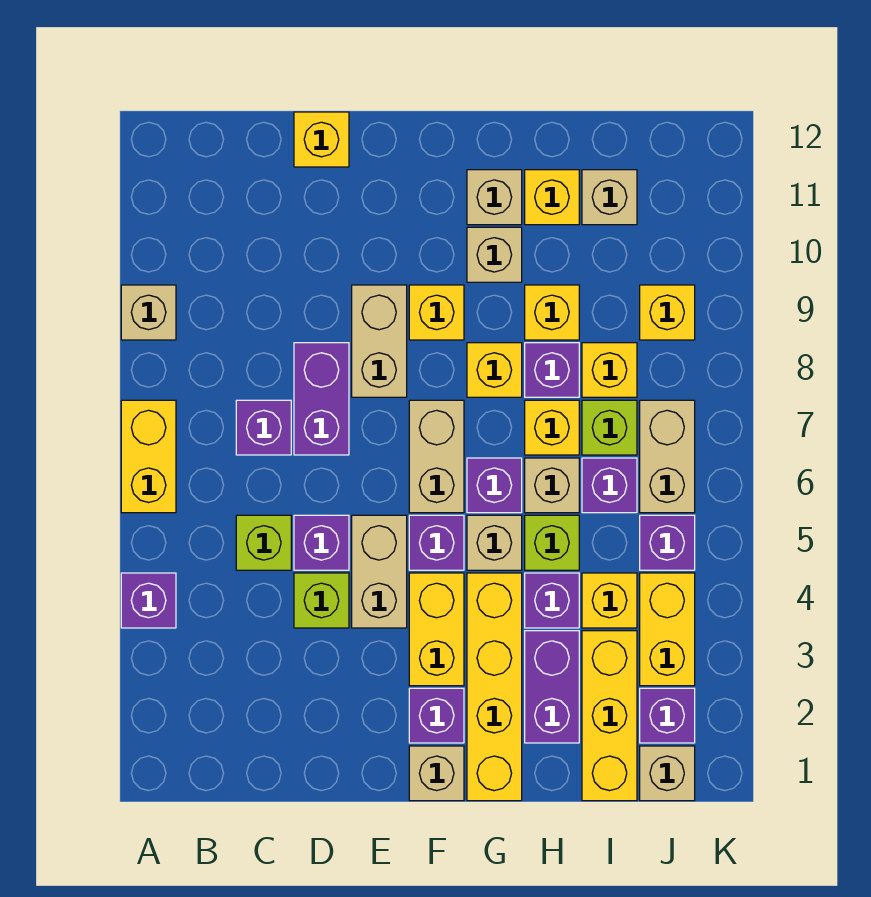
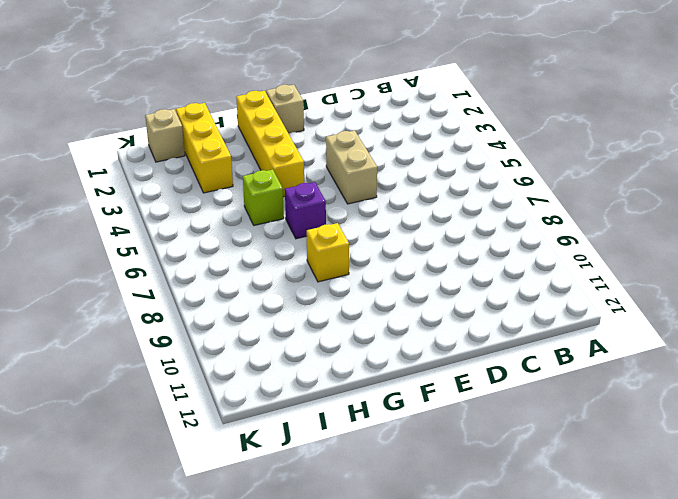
none -> purple 1x1 brick [121,573,176,628]
none -> yellow 1x2 brick [121,400,176,513]
none -> tan 1x1 brick [121,285,176,340]
none -> lime 1x1 brick [236,515,291,570]

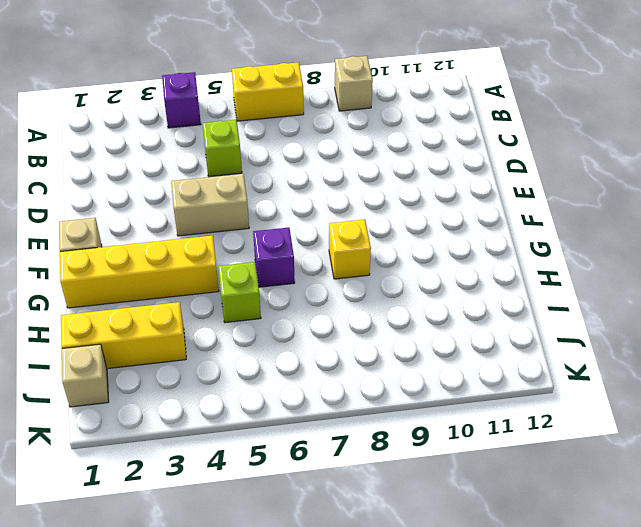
none -> purple 1x1 brick [236,400,291,455]
none -> lime 1x1 brick [294,573,349,628]
none -> purple 1x1 brick [294,515,349,570]
none -> purple 1x2 brick [294,343,349,455]

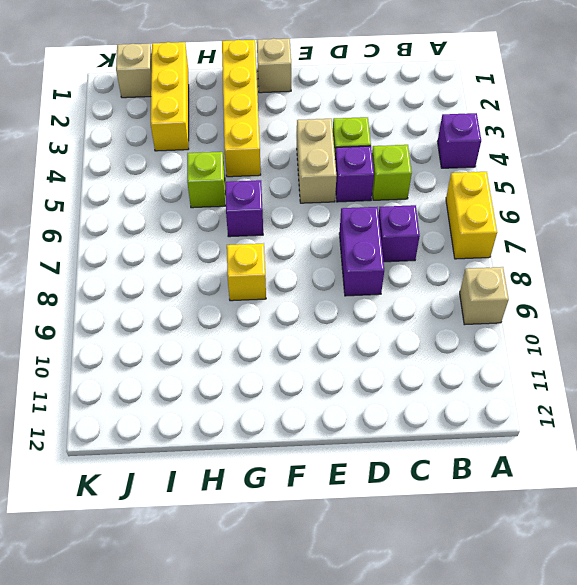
none -> yellow 1x1 brick [294,112,349,167]
none -> tan 1x2 brick [352,285,407,397]
none -> purple 1x1 brick [409,688,464,743]
none -> yellow 1x2 brick [409,573,464,686]

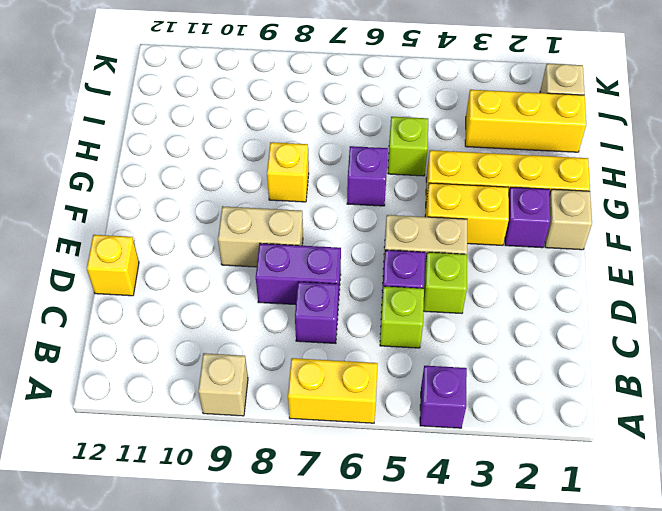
none -> purple 1x1 brick [409,515,464,570]
none -> tan 1x2 brick [409,400,464,513]
none -> yellow 1x1 brick [409,285,464,340]
none -> tan 1x1 brick [467,515,522,570]

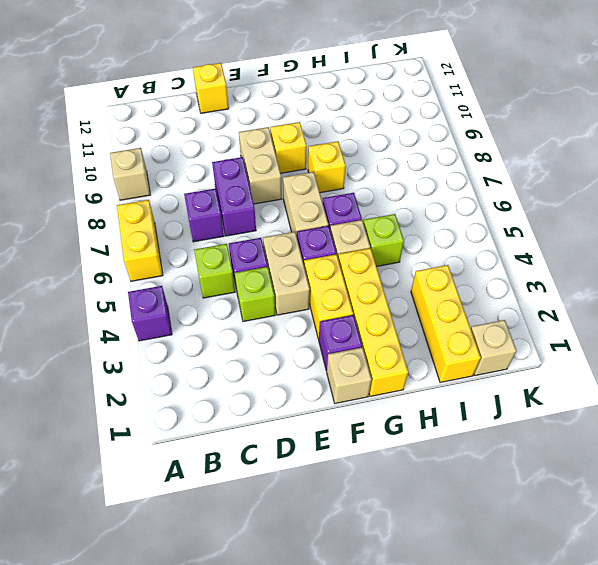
none -> tan 1x1 brick [467,227,522,282]
none -> tan 1x1 brick [467,170,522,225]
none -> purple 1x2 brick [525,631,579,743]
none -> purple 1x1 brick [525,573,579,628]

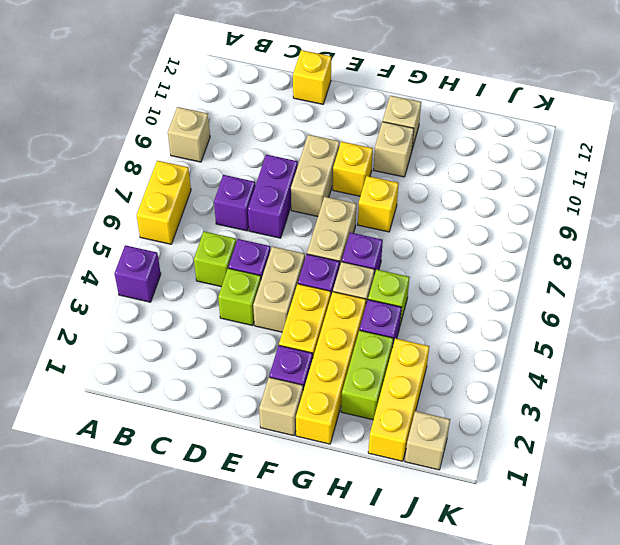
lime 1x2 brick [341,330,393,420] -> purple 1x2 brick [525,631,579,743]
none -> tan 1x1 brick [525,458,579,513]
none -> yellow 1x1 brick [525,400,579,455]
none -> purple 1x1 brick [525,343,579,397]
none -> yellow 1x1 brick [525,285,579,340]

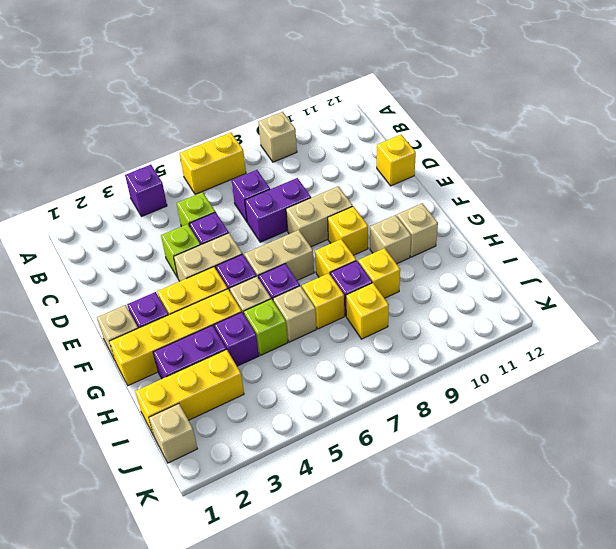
none -> yellow 1x1 brick [525,170,579,225]
none -> yellow 1x1 brick [582,573,637,628]
none -> purple 1x1 brick [582,458,637,513]
none -> lime 1x1 brick [582,400,637,455]

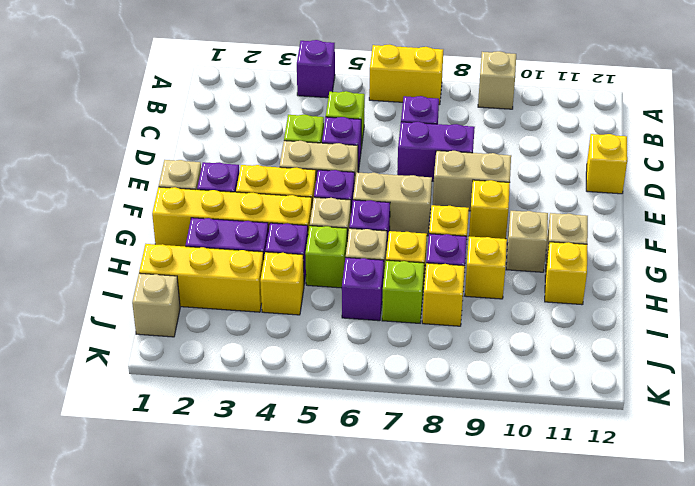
none -> tan 1x1 brick [582,170,637,225]
none -> purple 1x1 brick [640,688,695,743]
none -> yellow 1x2 brick [640,573,695,686]
none -> purple 1x1 brick [640,515,695,570]

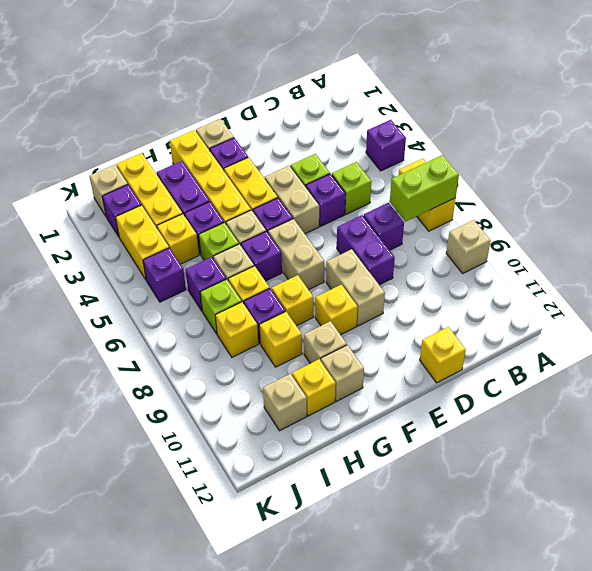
lime 1x2 brick [390,155,459,221] -> none
none -> tan 1x2 brick [640,400,695,513]
none -> yellow 1x1 brick [640,285,695,340]

